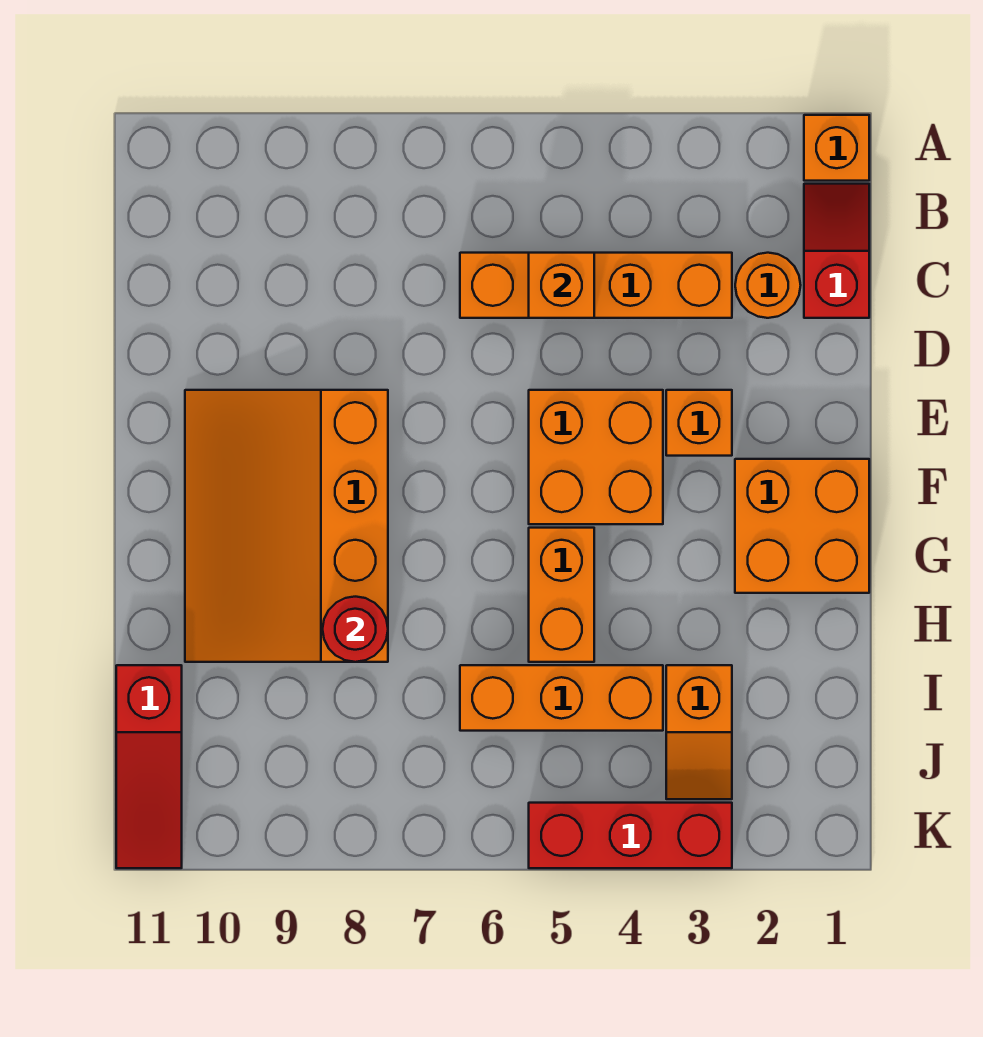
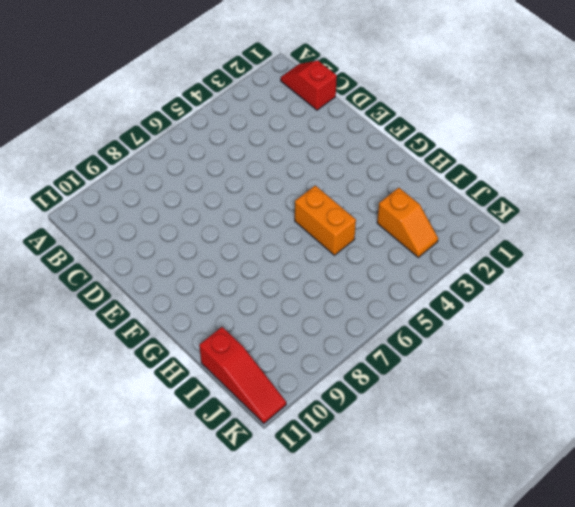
none -> orange 1x1 brick [804,115,869,181]
none -> orange 1x1 round brick [735,253,801,318]
none -> orange 1x4 brick [460,253,732,318]

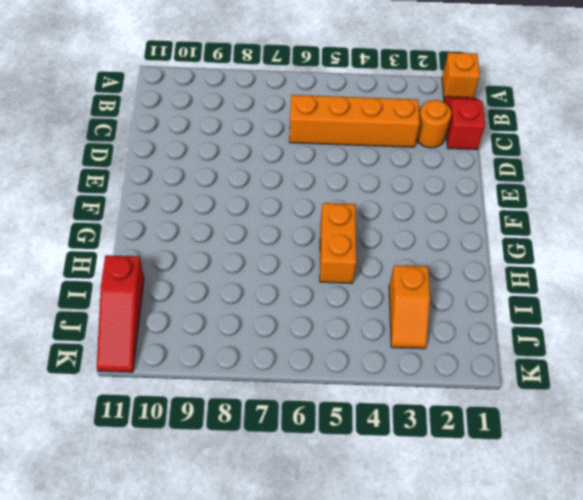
none -> orange 1x1 brick [666,390,732,456]
none -> orange 2x2 brick [529,390,663,524]
none -> orange 3x4 slope [185,390,388,662]

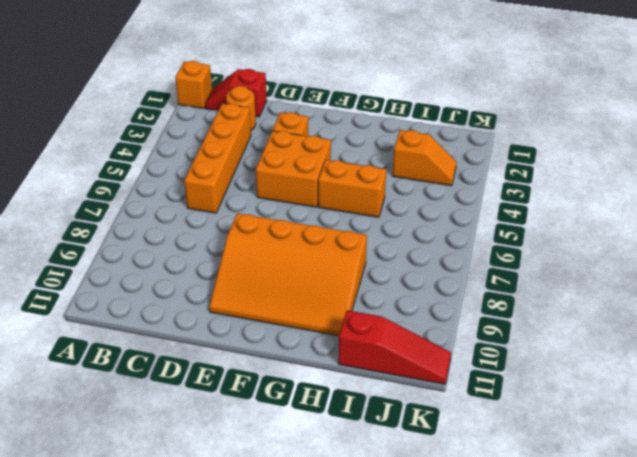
none -> orange 2x2 brick [735,459,869,593]
none -> orange 1x3 brick [460,665,663,731]
none -> red 1x3 brick [529,803,732,868]

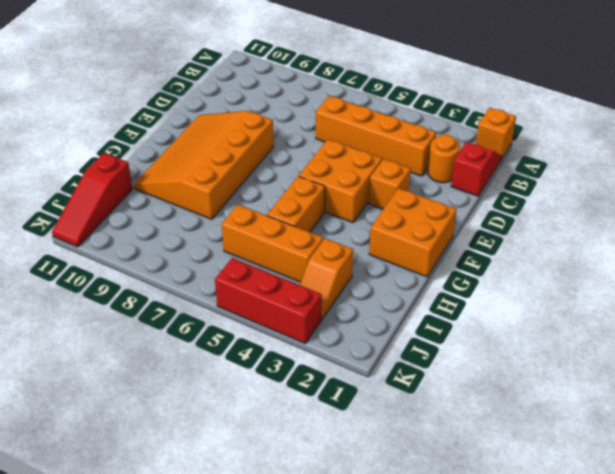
none -> orange 1x1 brick [529,253,594,318]
none -> red 1x1 round brick [323,597,388,662]

